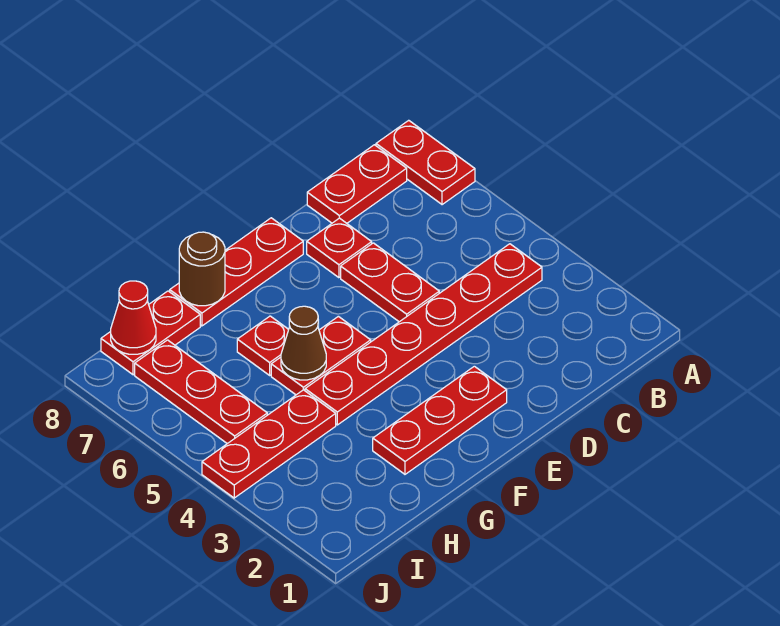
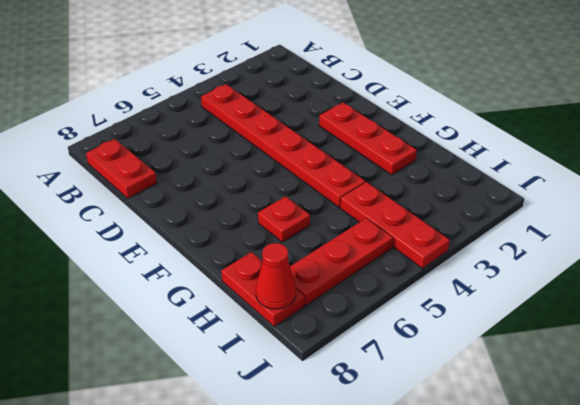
none -> red 1x2 plate [376,120,475,205]
none -> red 1x2 plate [341,243,439,322]
none -> red 1x1 plate [307,218,372,278]

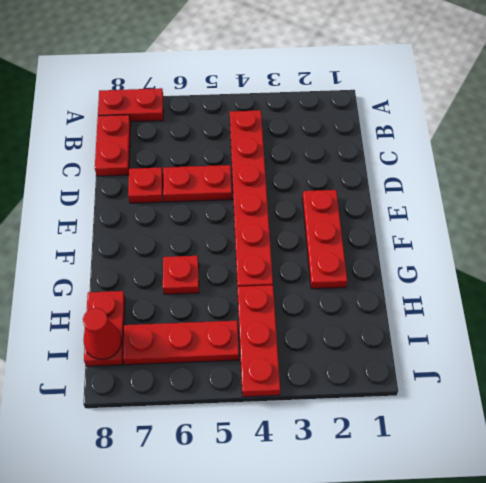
none -> red 1x3 plate [170,218,303,326]
none -> red 1x2 plate [271,316,371,395]
none -> brown 1x1 cone [281,306,326,380]

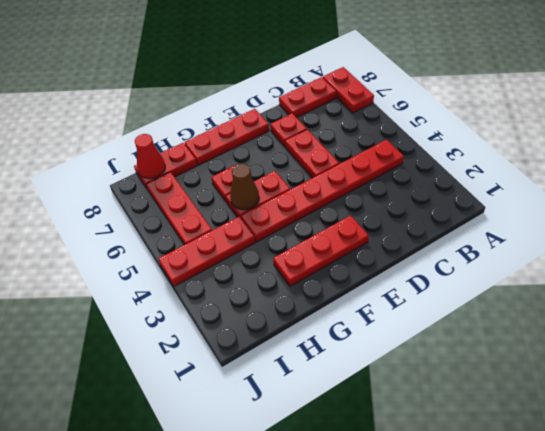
none -> brown 1x1 round brick [179,232,225,306]

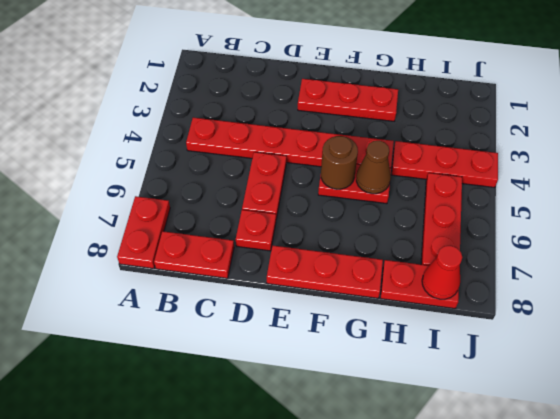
brown 1x1 round brick [321,136,358,189] -> brown 1x1 round brick moved to [179,232,225,306]
none -> red 1x1 plate [237,316,289,375]

